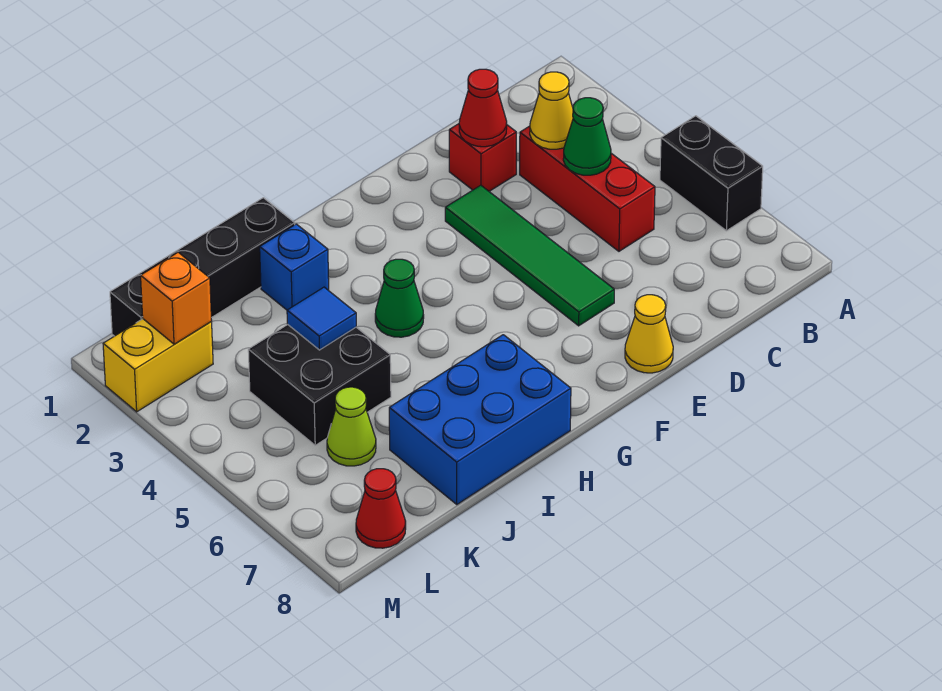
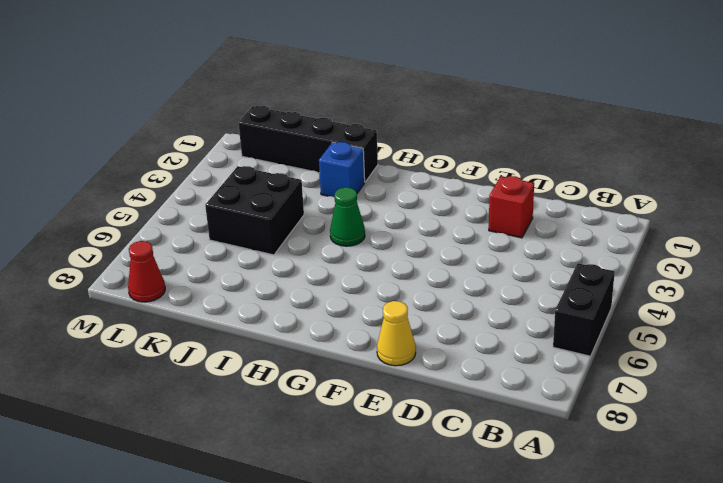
none -> red 1x3 brick [520,126,655,251]
none -> green 1x4 tile [445,185,614,326]
none -> blue 2x3 brick [389,335,571,504]

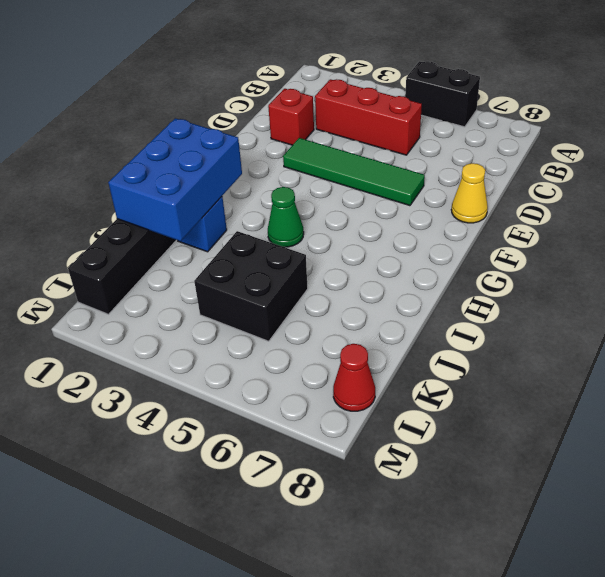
blue 2x3 brick [108,118,242,241] -> blue 2x3 brick moved to [389,335,571,504]
none -> lime 1x1 cone [327,387,376,466]
none -> yellow 1x2 brick [103,319,213,412]
none -> yellow 1x1 cone [530,72,573,149]

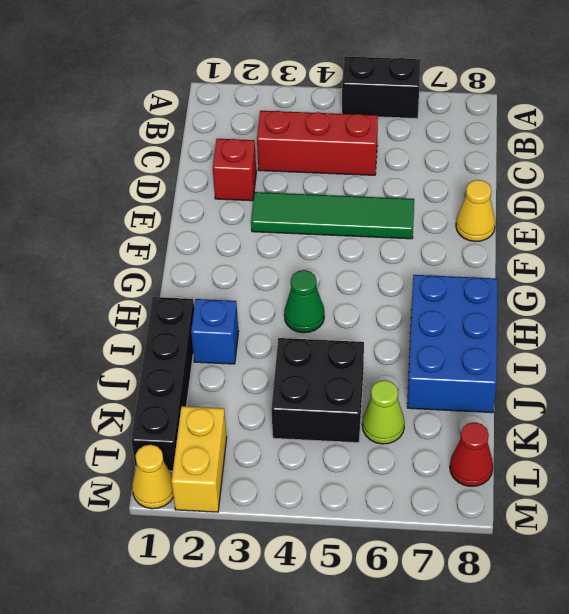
yellow 1x1 cone [132,445,174,509] -> yellow 1x1 cone moved to [530,72,573,149]
none -> green 1x1 cone [563,98,611,175]
none -> red 1x1 cone [459,69,507,147]
none -> blue 1x1 tile [287,287,356,350]

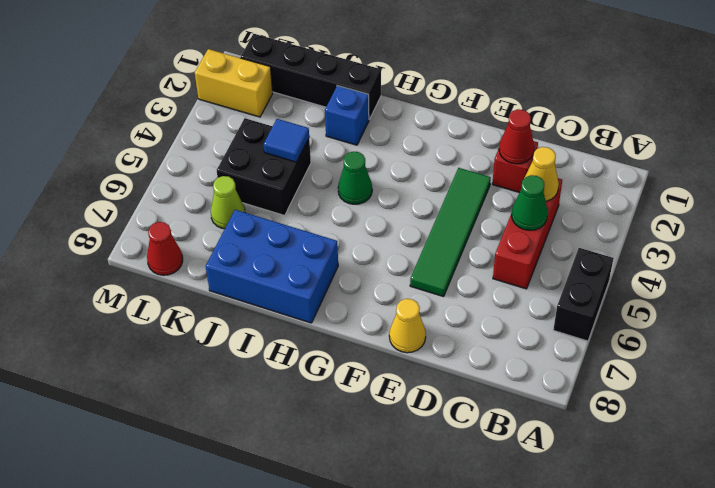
none -> orange 1x1 brick [141,252,212,344]

